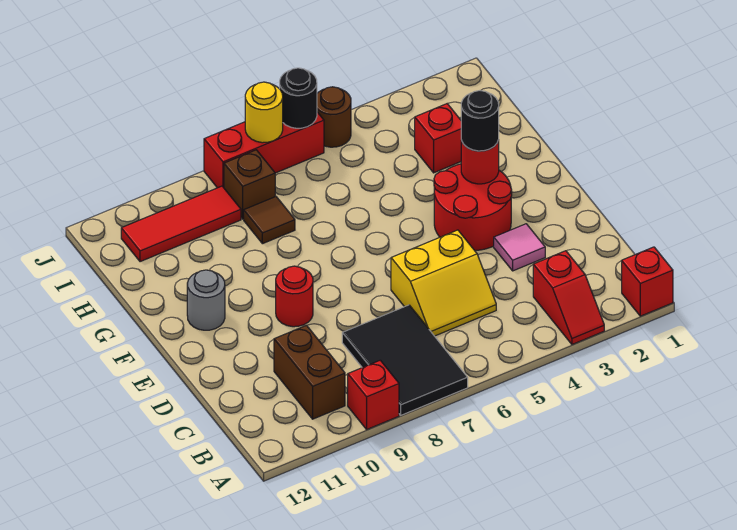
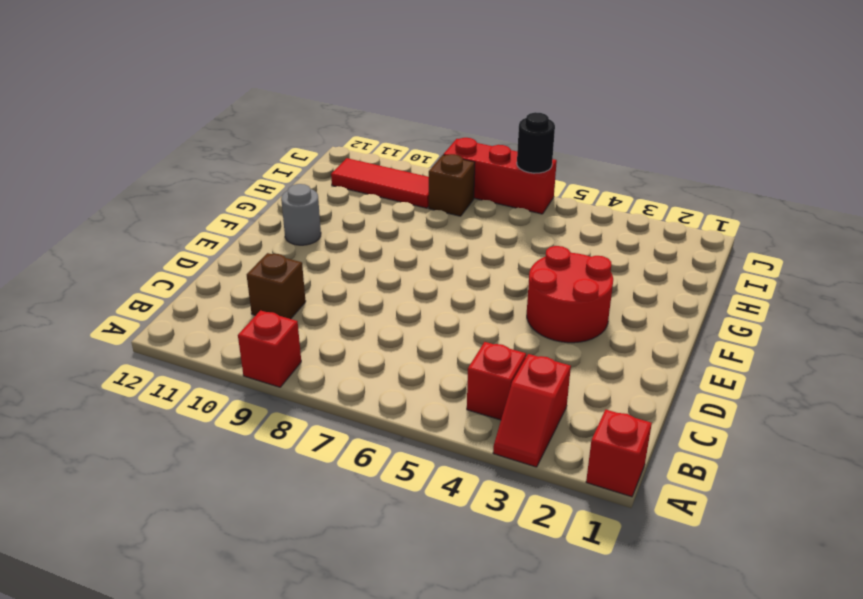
red 1x1 brick [467,342,526,420] -> red 1x1 brick moved to [415,104,461,173]
brown 1x1 brick [247,253,306,319] -> brown 1x2 brick [274,325,345,419]
none -> black 2x3 tile [342,305,468,415]
none -> yellow 2x2 slope [391,230,496,336]
none -> pink 1x1 tile [494,224,545,271]

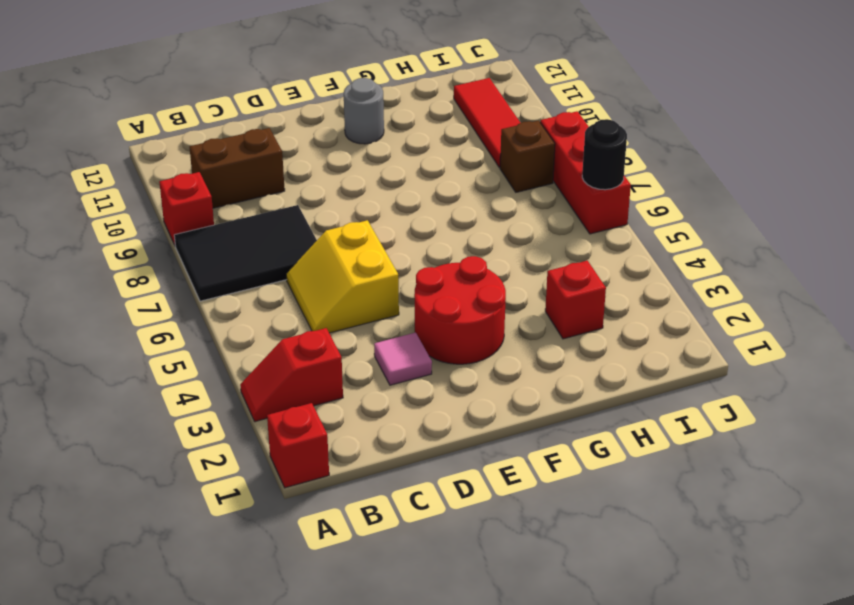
none -> red 1x1 round brick [276,266,313,327]
none -> brown 1x1 tile [244,196,295,244]
none -> brown 1x1 round brick [317,87,351,147]

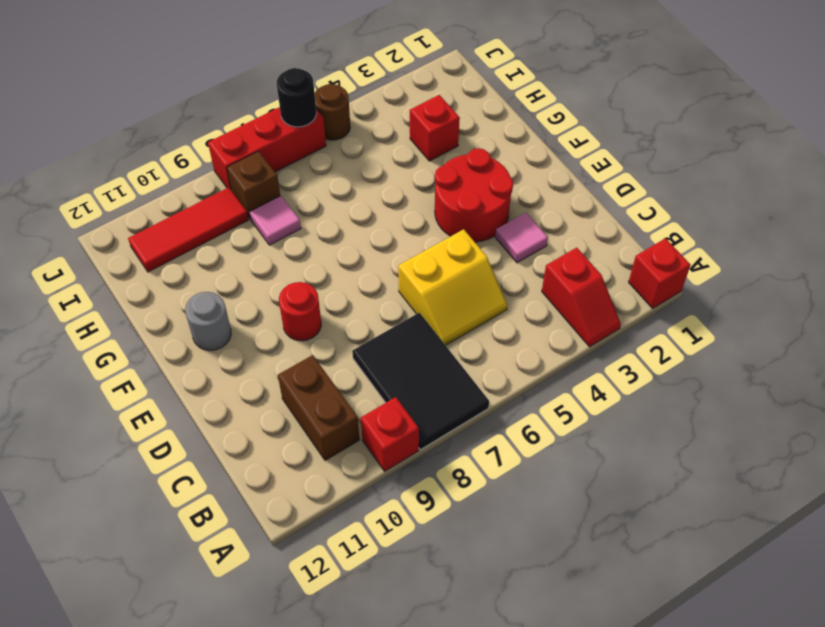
pink 1x1 tile [250,196,301,245] -> brown 1x1 tile [244,196,295,244]
none -> red 1x1 round brick [461,140,499,184]
none -> yellow 1x1 round brick [245,82,283,143]
none -> black 1x1 round brick [461,91,499,151]

